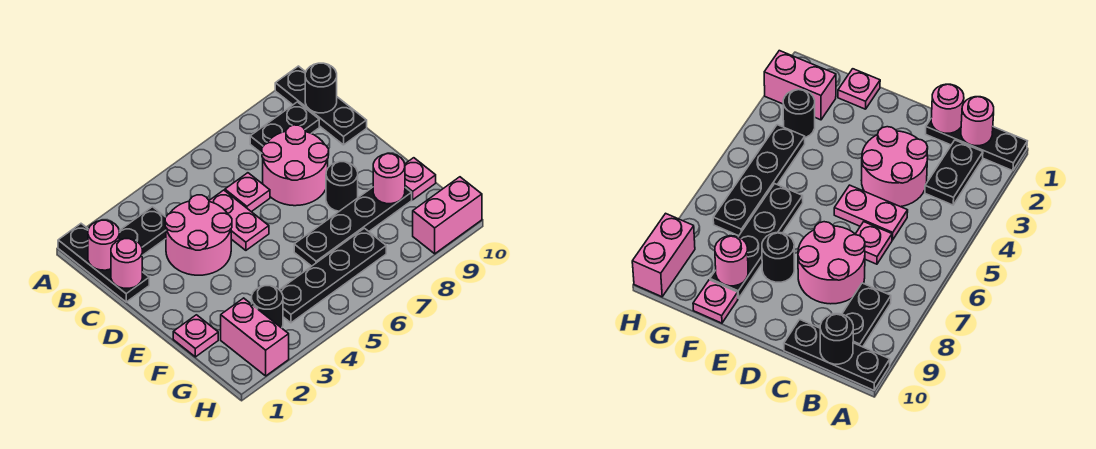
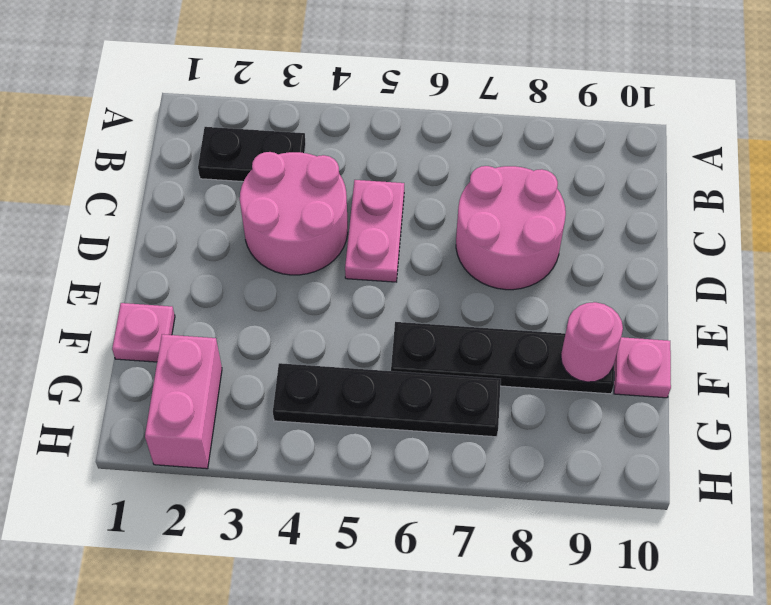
none -> black 1x3 plate [58,224,149,302]
none -> black 1x3 plate [275,66,367,145]
none -> black 1x2 plate [250,102,319,153]

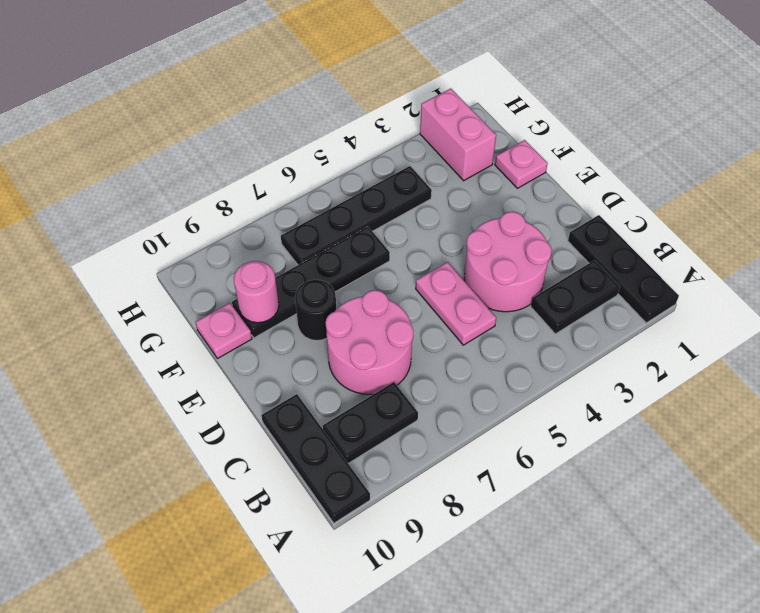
none -> pink 1x1 plate [225,173,270,212]
none -> black 1x1 round brick [252,286,283,328]
none -> pink 1x2 brick [413,177,482,254]

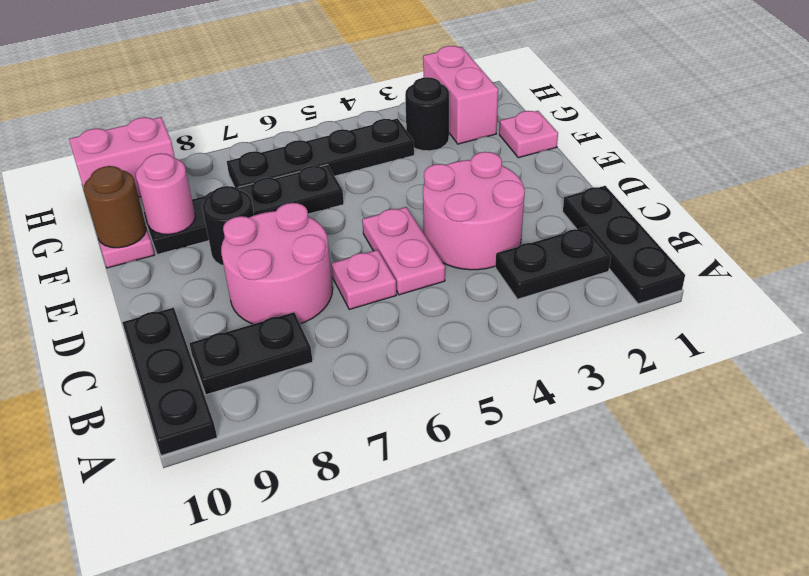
brown 1x1 round brick [84,166,146,248] -> none
none -> pink 1x1 round brick [88,220,119,270]
none -> black 1x1 round brick [305,63,337,113]
none -> pink 1x1 round brick [111,239,142,288]

